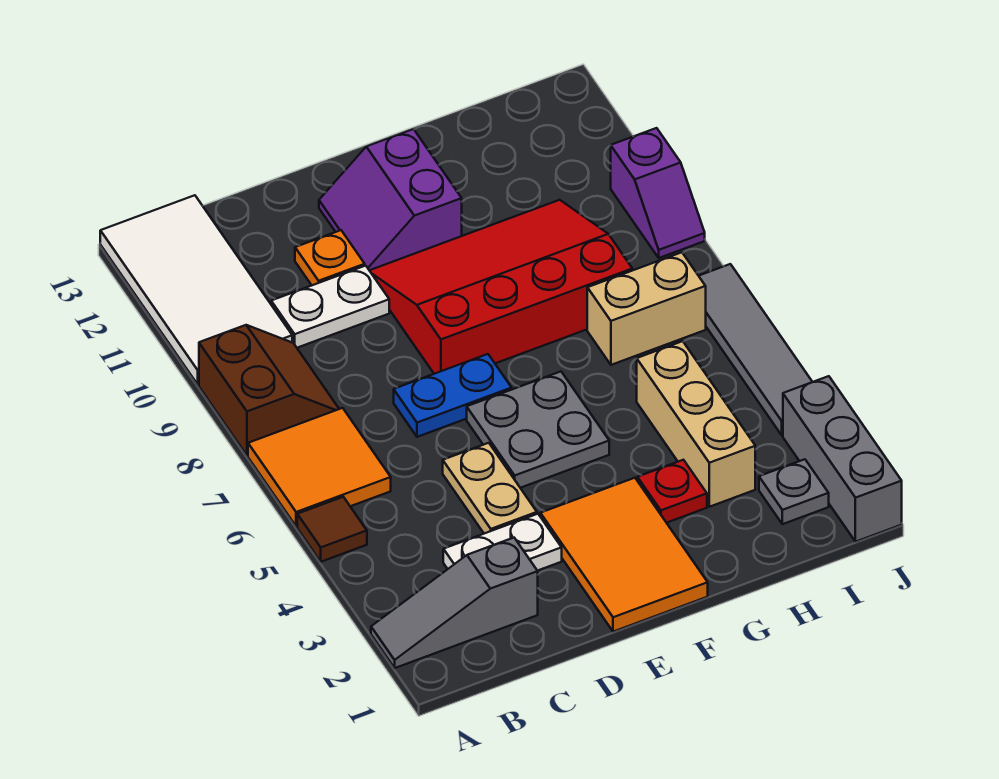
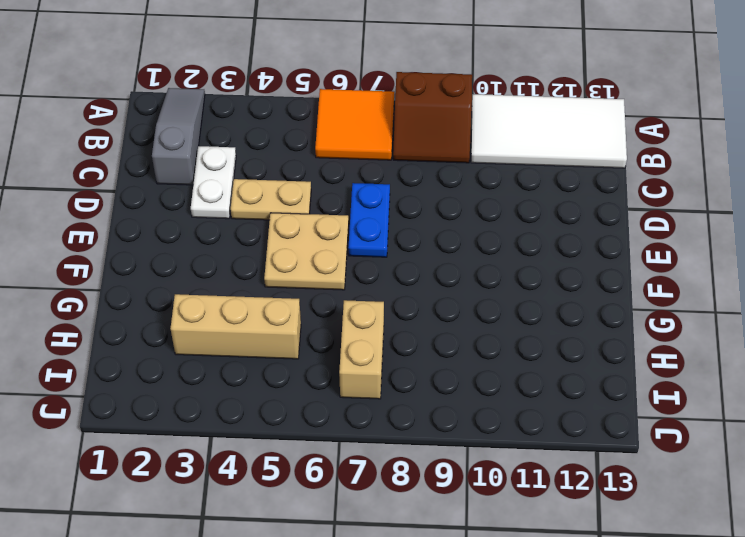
tan 2x2 plate [264,213,349,290] -> grey 2x2 plate [467,372,609,488]
none -> brown 1x1 tile [297,497,367,562]
none -> white 1x2 plate [271,266,389,348]
none -> orange 1x1 plate [295,230,365,285]

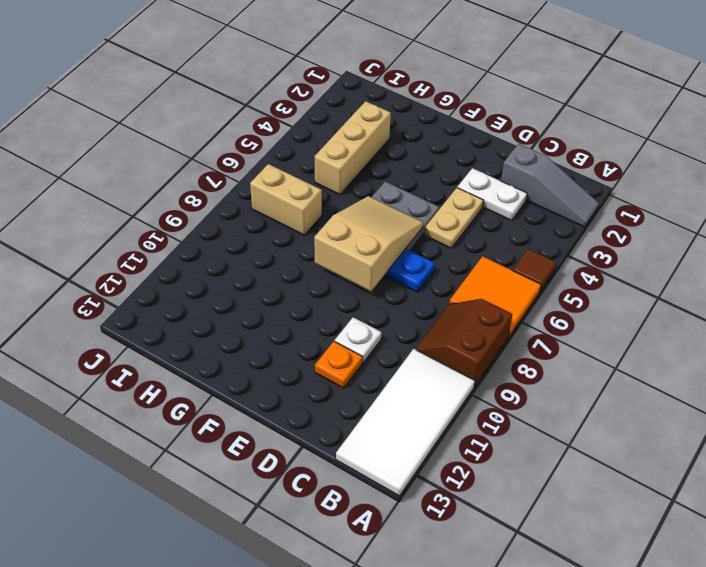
white 1x1 plate [335,317,381,363] -> white 1x2 plate [271,266,389,348]
tan 2x3 slope [314,196,423,291] -> none
none -> orange 2x3 tile [540,478,708,632]
none -> red 3x4 slope [369,200,632,374]
none -> purple 2x2 slope [319,129,462,270]

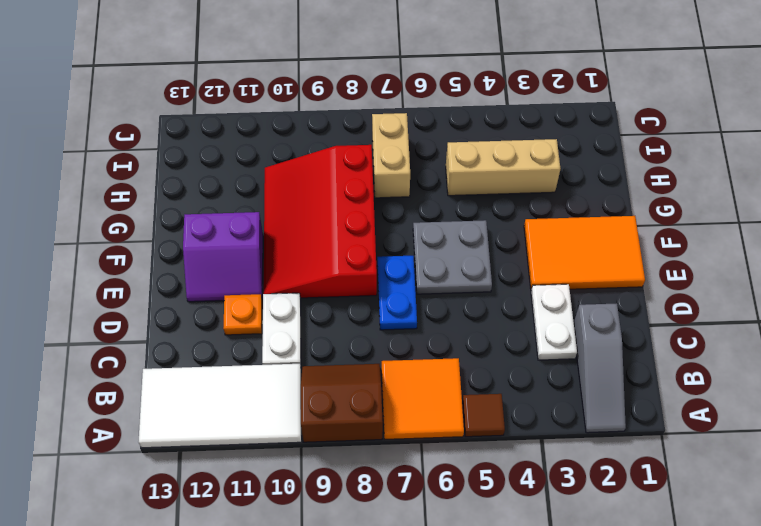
none -> tan 1x2 plate [443,443,537,534]
none -> red 1x1 plate [637,460,707,523]
none -> grey 1x1 plate [759,459,829,524]

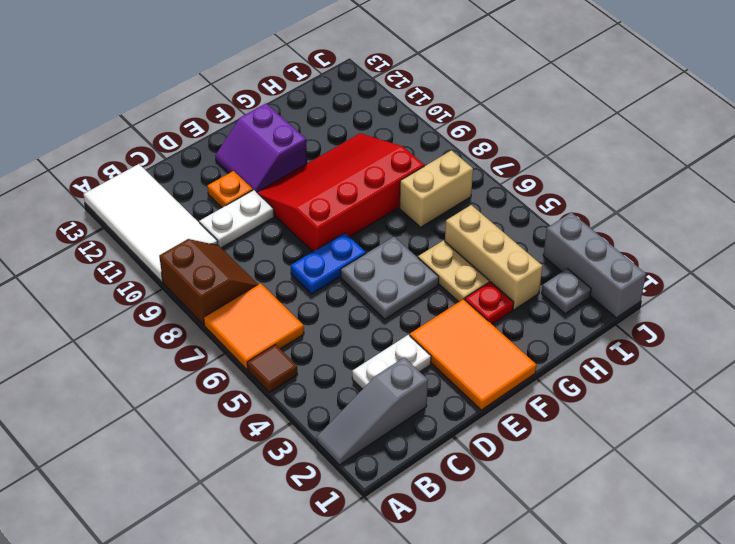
tan 1x2 plate [418,240,489,302] -> tan 1x2 plate moved to [443,443,537,534]
none -> grey 1x4 tile [699,264,812,435]
none -> purple 1x2 slope [611,128,705,258]

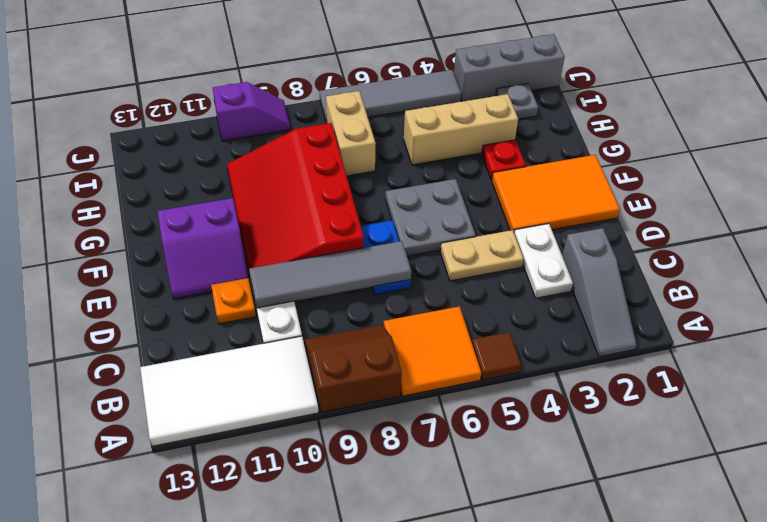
grey 1x4 tile [249,241,411,308] -> none

